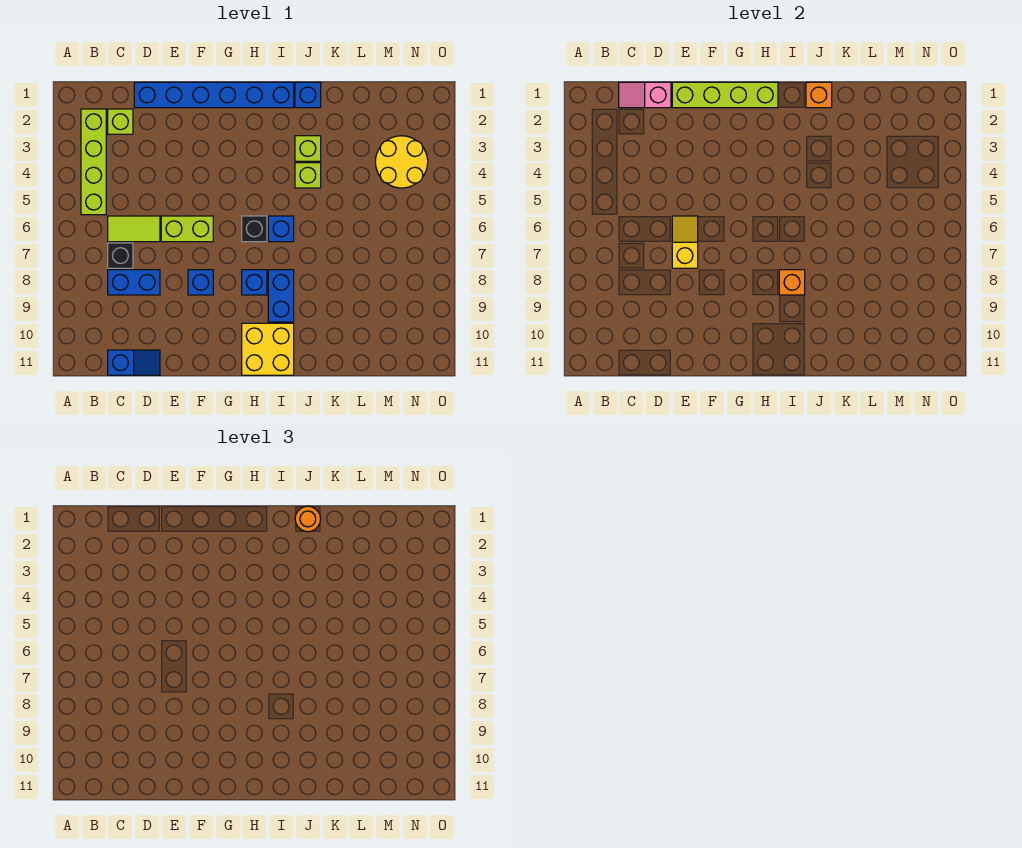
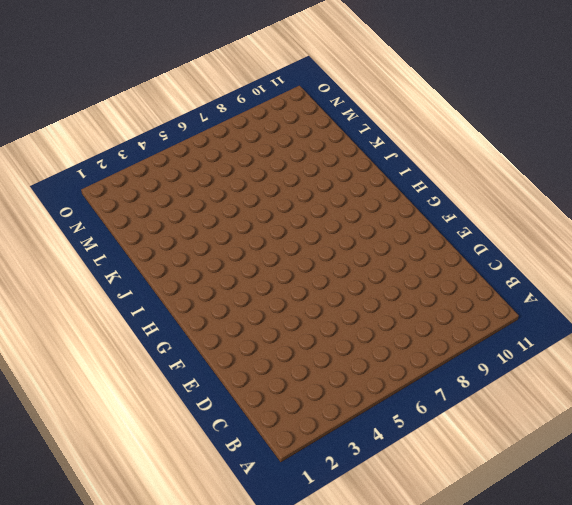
none -> lime 1x4 brick [81,109,106,215]
none -> lime 1x1 brick [108,109,133,134]
none -> lime 1x2 tile [108,216,160,242]

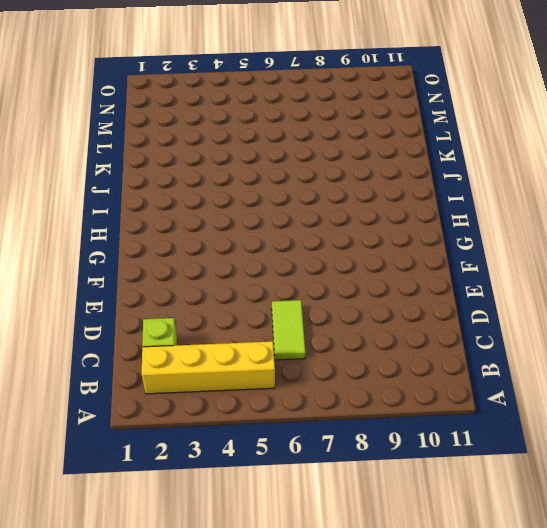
yellow 1x4 brick [142,341,275,394] -> lime 1x4 brick [81,109,106,215]
none -> black 1x1 brick [108,243,133,268]
none -> blue 1x2 brick [108,270,160,295]
none -> blue 1x2 slope [108,350,160,375]

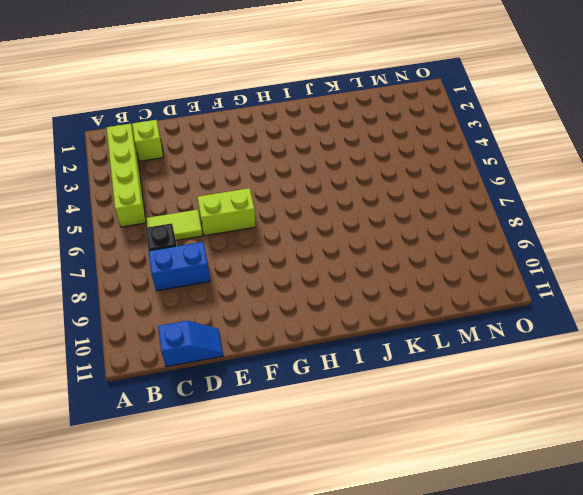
none -> blue 1x6 brick [134,82,294,108]
none -> blue 1x1 brick [188,270,213,295]
none -> black 1x1 brick [242,216,267,242]

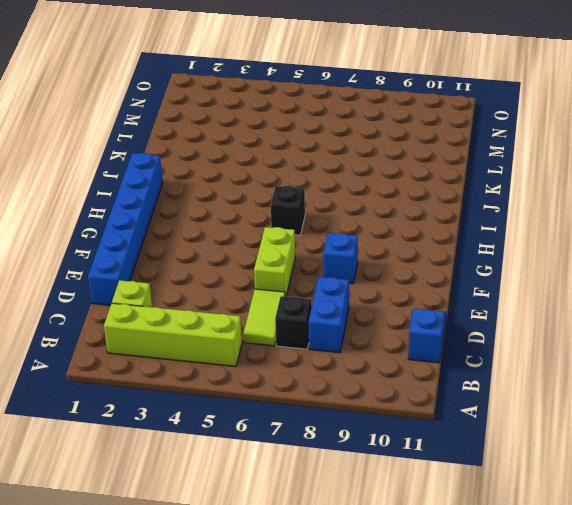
none -> blue 1x1 brick [242,270,267,295]
none -> yellow 2x2 brick [242,323,294,375]
none -> blue 1x1 brick [268,216,294,242]

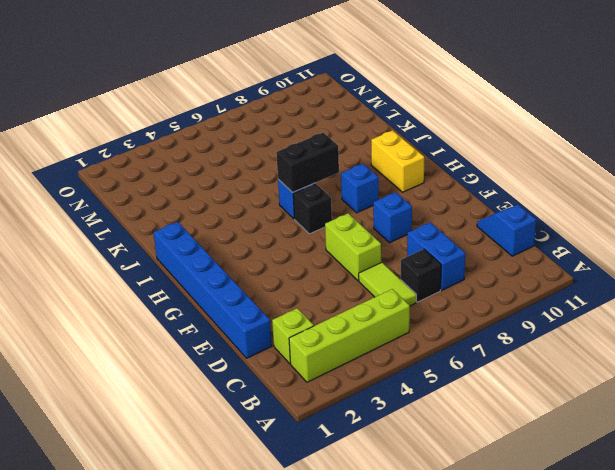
yellow 1x2 brick [371,130,424,192] -> yellow 2x2 brick [242,323,294,375]
black 1x2 brick [276,133,339,193] -> none
none -> blue 1x2 brick [268,270,294,322]
none -> blue 1x1 brick [295,82,321,108]
none -> lime 1x1 brick [295,136,321,161]

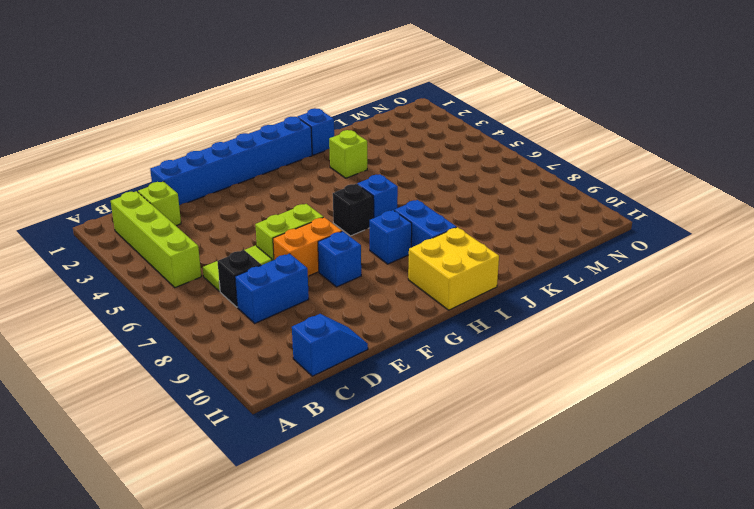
orange 1x2 brick [273,217,342,276] -> none
none -> lime 1x1 brick [295,163,321,188]
none -> yellow 2x2 round brick [375,136,428,188]
none -> pink 1x2 slope [619,82,671,108]

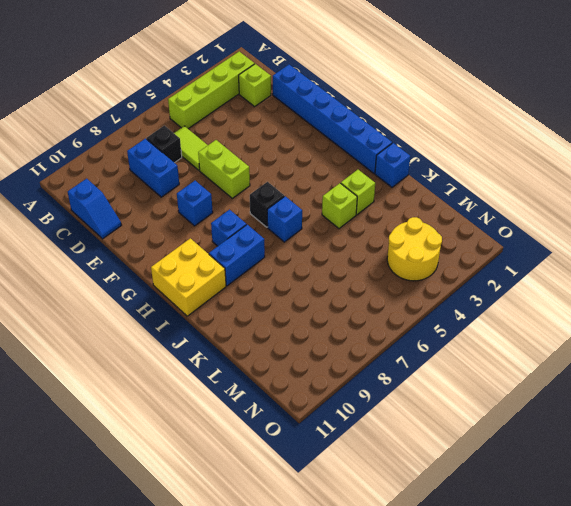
none -> pink 1x2 slope [619,82,671,108]
none -> lime 1x4 brick [672,82,778,108]
none -> yellow 1x2 slope [672,216,698,268]

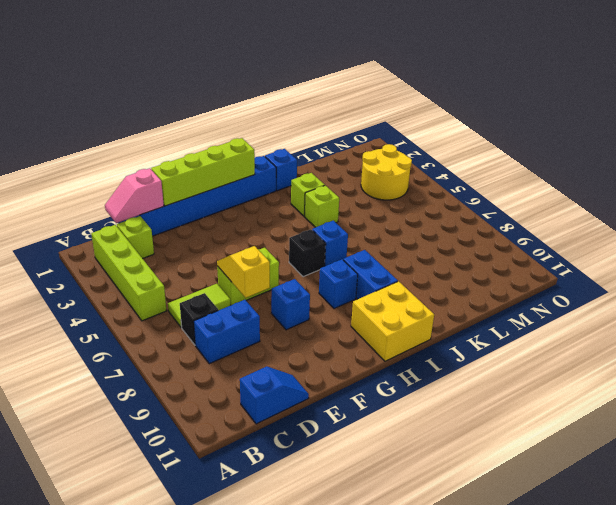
none -> orange 1x1 brick [779,270,805,295]
none -> orange 1x1 brick [806,82,832,108]
none -> orange 1x1 round brick [295,506,321,532]

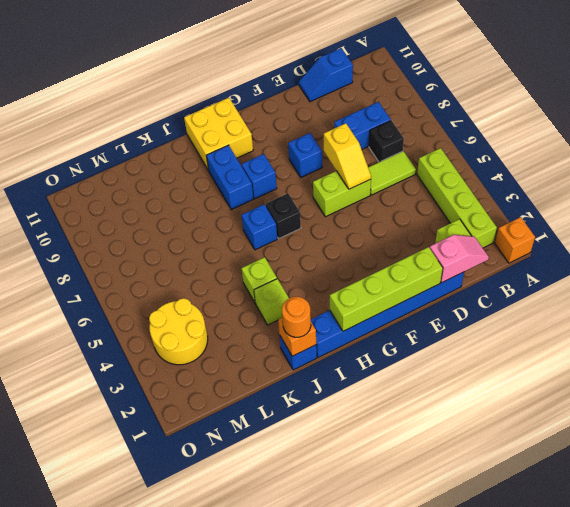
orange 1x1 brick [495,217,535,263] -> orange 1x1 brick moved to [779,270,805,295]

